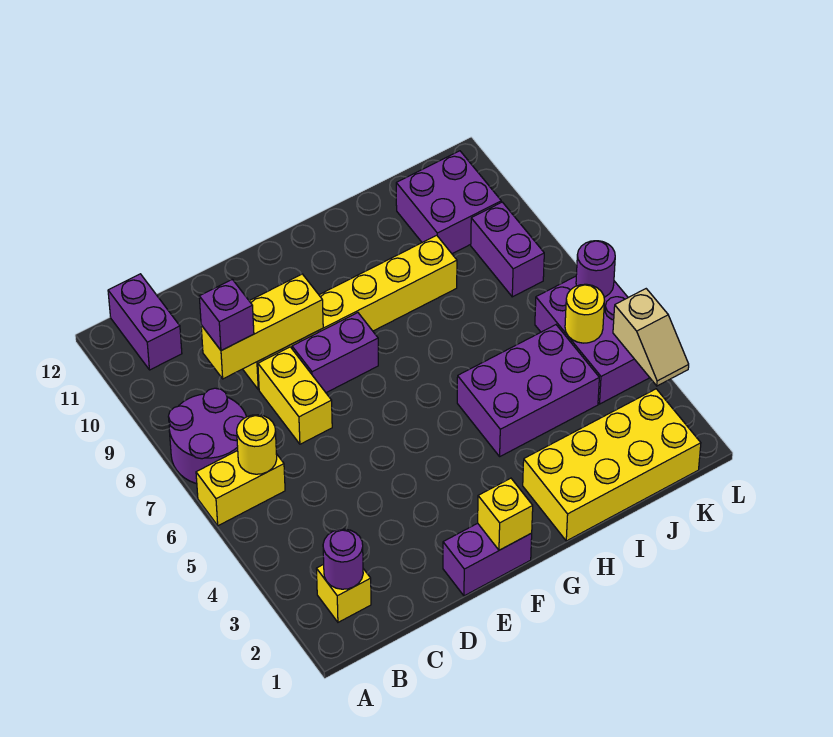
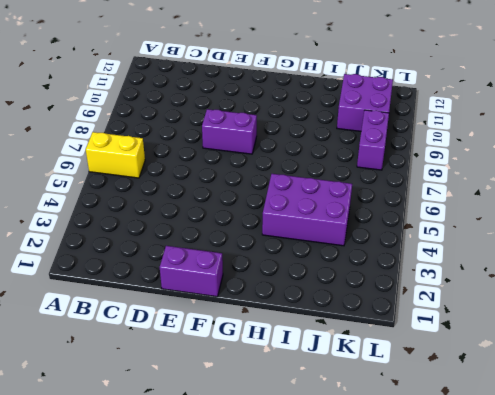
none -> purple 2x2 round brick [168,388,247,484]
none -> yellow 1x1 brick [316,564,371,622]
none -> purple 1x2 brick [108,274,182,370]

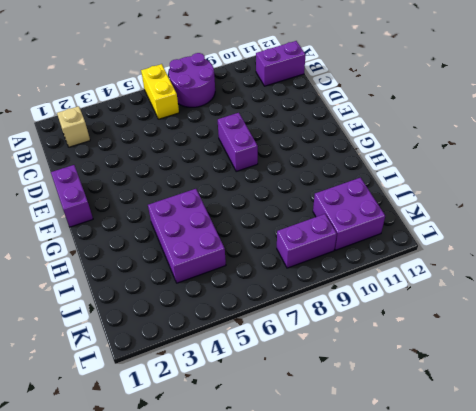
tan 1x1 brick [57,106,90,147] -> yellow 1x1 brick [316,564,371,622]
none -> yellow 1x2 brick [258,347,332,444]
none -> yellow 1x6 brick [243,235,457,389]
none -> yellow 2x4 brick [523,389,701,541]

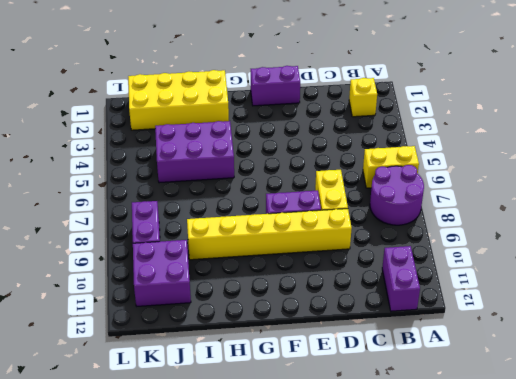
none -> purple 2x3 brick [535,276,650,404]
none -> purple 1x1 round brick [323,529,363,589]
none -> yellow 1x1 round brick [237,415,277,474]

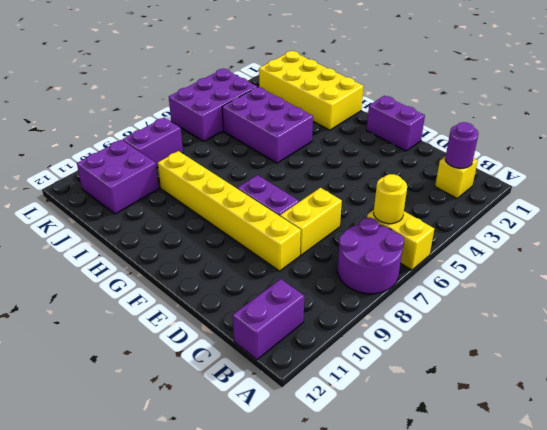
none -> yellow 1x3 brick [201,274,323,379]
none -> yellow 1x1 brick [478,478,533,550]
none -> yellow 1x1 round brick [565,284,605,343]

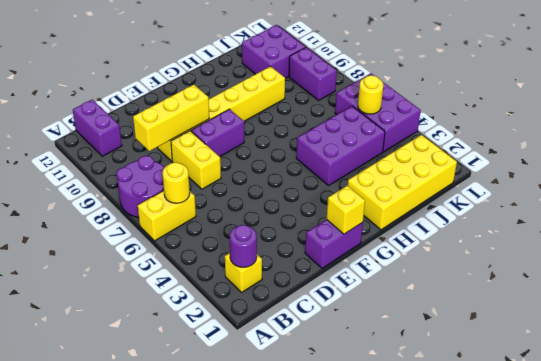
none -> tan 1x2 slope [613,289,689,386]
none -> purple 1x1 round brick [576,241,615,297]
none -> purple 1x1 brick [199,279,254,351]

